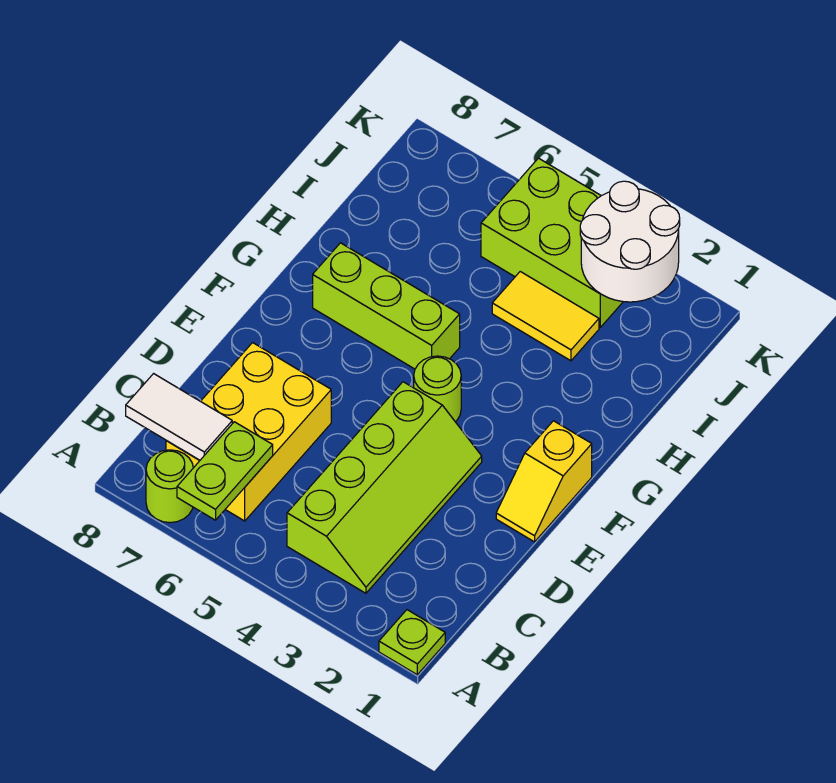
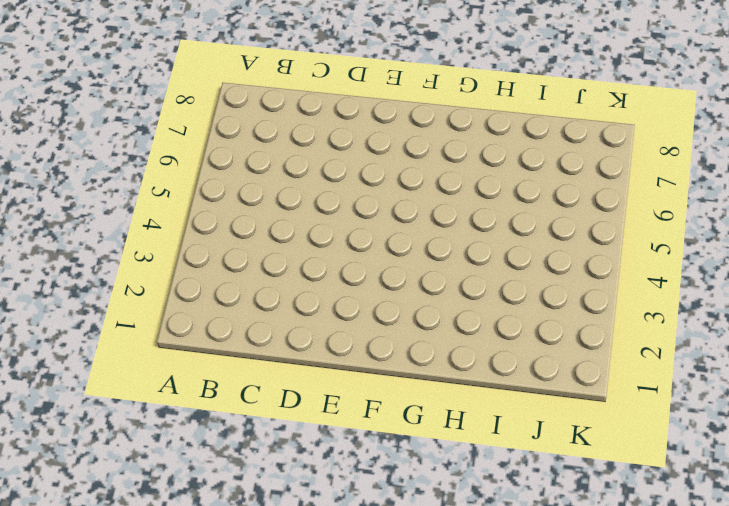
none -> lime 1x1 plate [379,610,445,675]
none -> lime 1x1 round brick [146,450,193,523]
none -> lime 2x4 slope [287,382,482,593]

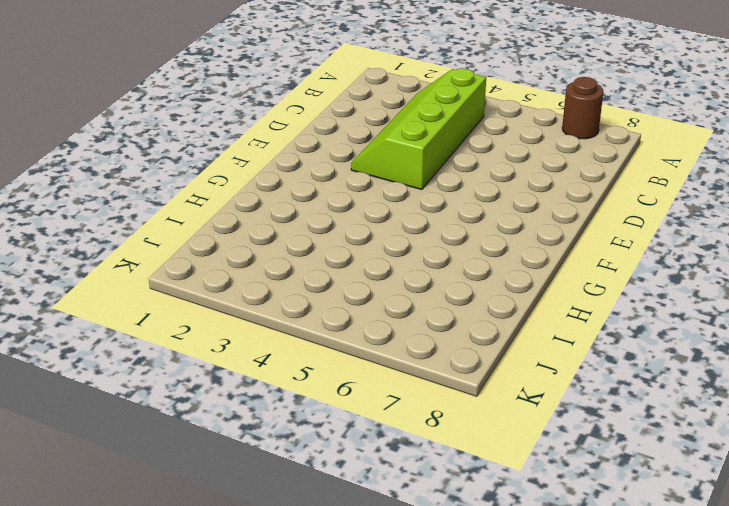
brown 1x1 round brick [562,77,603,139] -> lime 1x1 round brick [146,450,193,523]
none -> lime 1x1 plate [379,610,445,675]
none -> yellow 2x3 brick [166,343,331,521]
none -> yellow 1x2 slope [496,421,592,542]

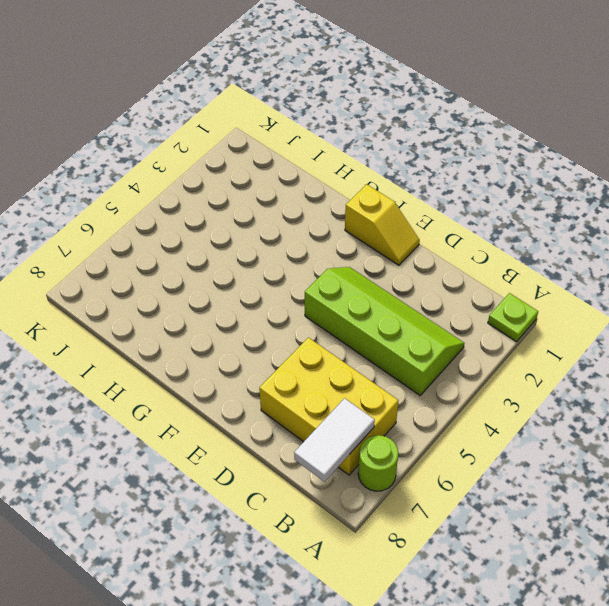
none -> lime 1x1 round brick [414,356,461,422]
none -> lime 1x3 brick [313,243,460,369]
none -> yellow 1x2 tile [492,272,599,361]

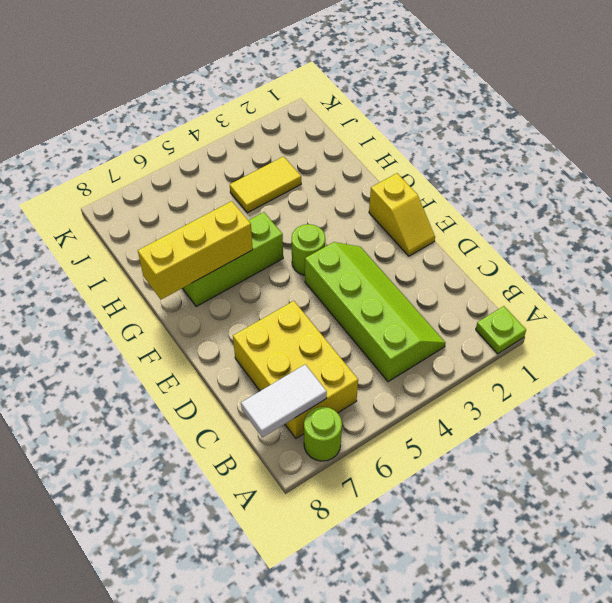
yellow 1x3 brick [138,201,253,300] -> none
none -> lime 2x3 brick [481,158,623,327]
none -> lime 1x2 plate [177,422,273,520]
none -> white 2x2 round brick [580,181,680,302]

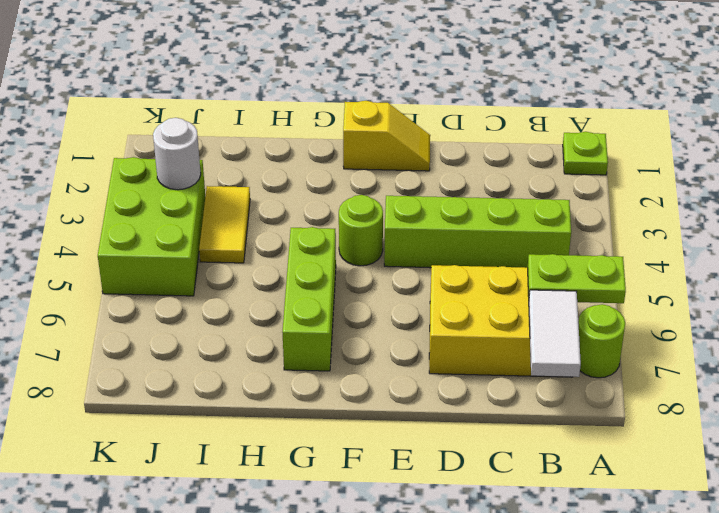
white 1x1 round brick [153,118,201,190] -> white 2x2 round brick [580,181,680,302]

